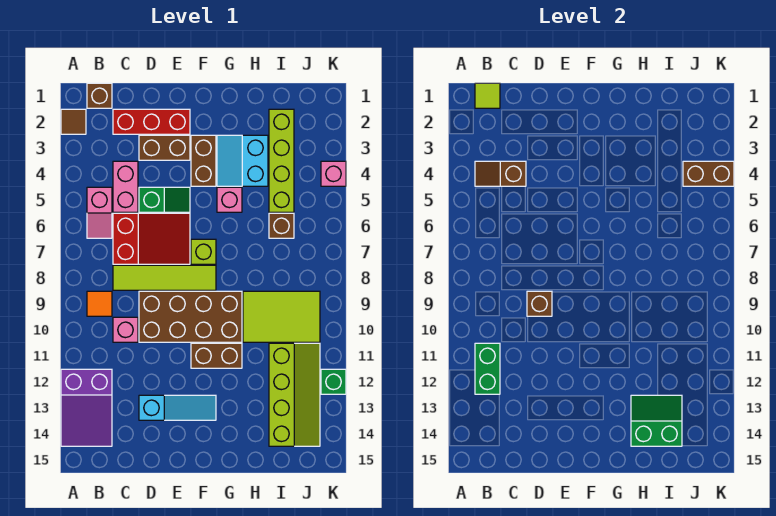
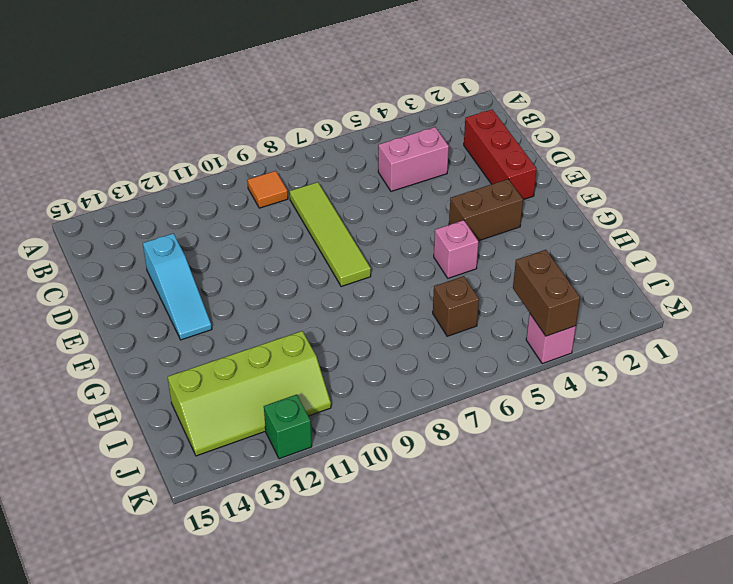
none -> brown 1x1 tile [61,109,86,134]
none -> purple 2x3 slope [61,369,112,446]
none -> brown 1x1 brick [87,83,112,108]
none -> pink 1x2 slope [87,187,112,238]

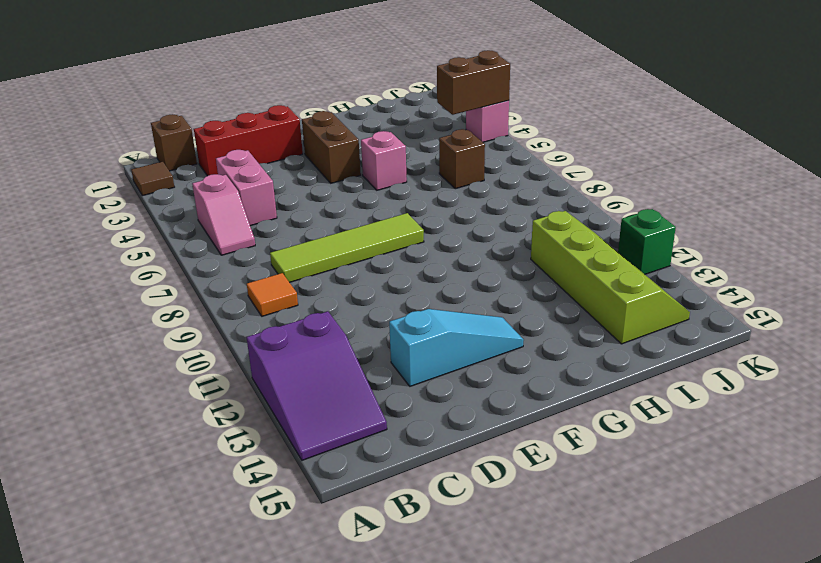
none -> red 2x3 slope [113,213,190,264]
none -> pink 1x1 brick [113,317,138,342]
none -> brown 1x2 brick [139,135,190,160]
none -> green 1x2 slope [139,187,190,212]

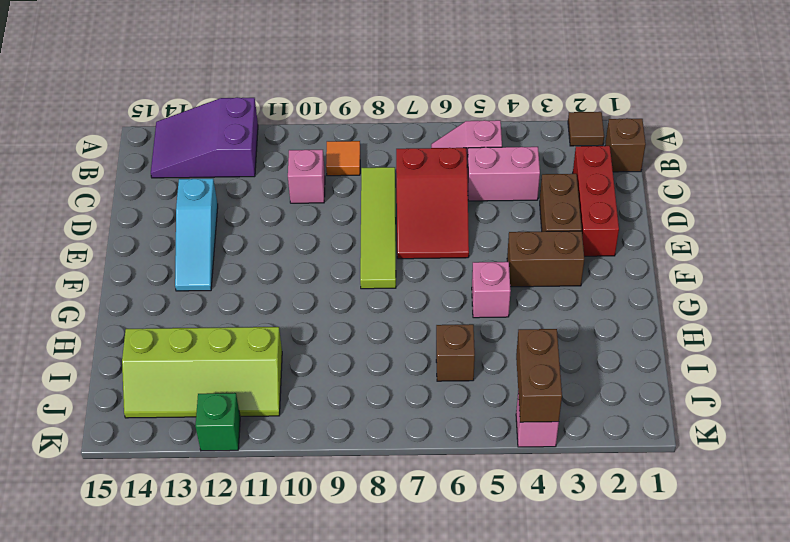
none -> green 1x2 slope [139,187,190,212]
none -> brown 2x4 brick [139,291,242,342]
none -> lime 1x1 brick [191,239,216,264]
none -> brown 1x2 brick [191,343,242,368]

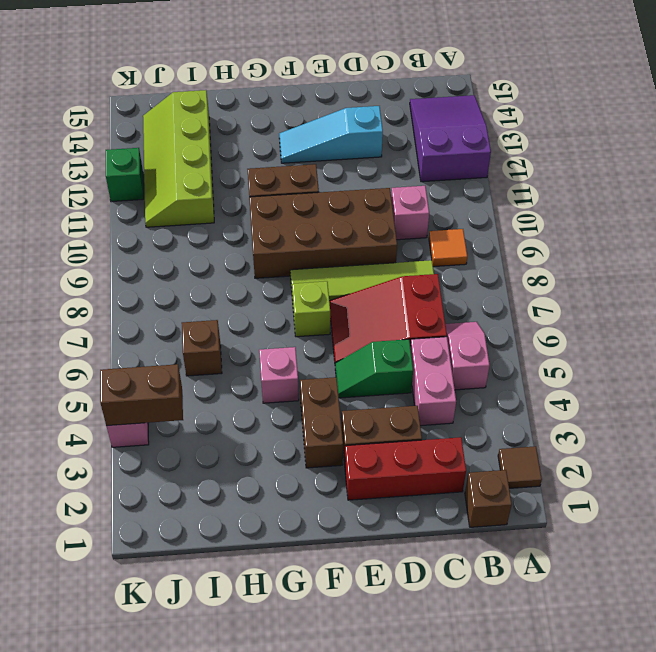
none -> cyan 2x2 slope [217,135,268,186]
none -> lime 2x3 tile [243,291,320,342]
none -> lime 1x4 brick [269,109,294,212]
none -> lime 1x1 tile [475,83,500,108]

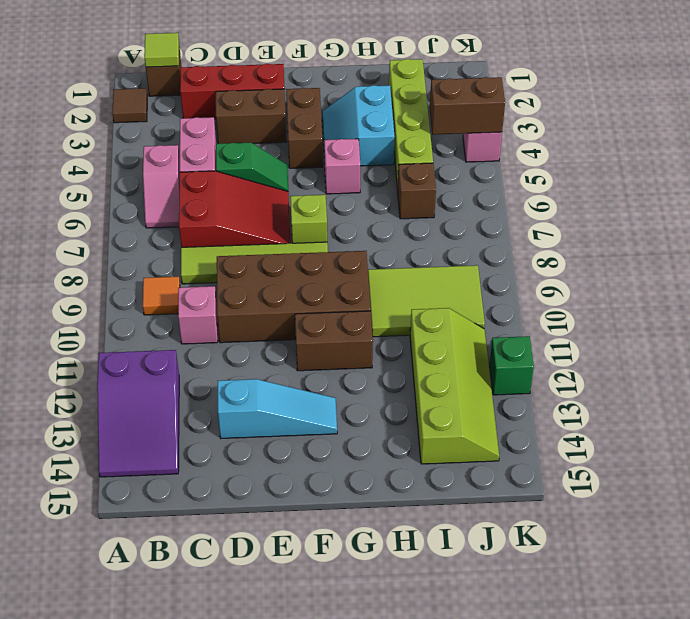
none -> brown 1x2 slope [475,161,526,186]
none -> green 1x2 brick [475,343,500,394]
none -> brown 1x1 brick [527,291,552,316]
none -> green 2x2 slope [631,395,682,446]

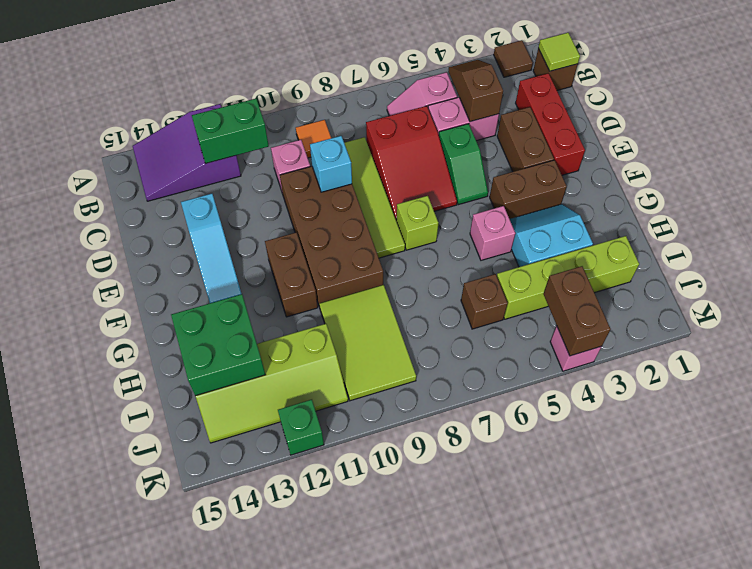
cyan 1x1 brick [310,136,352,192] -> brown 1x1 brick [527,291,552,316]
green 2x2 brick [171,294,265,396] -> green 2x2 slope [631,395,682,446]

